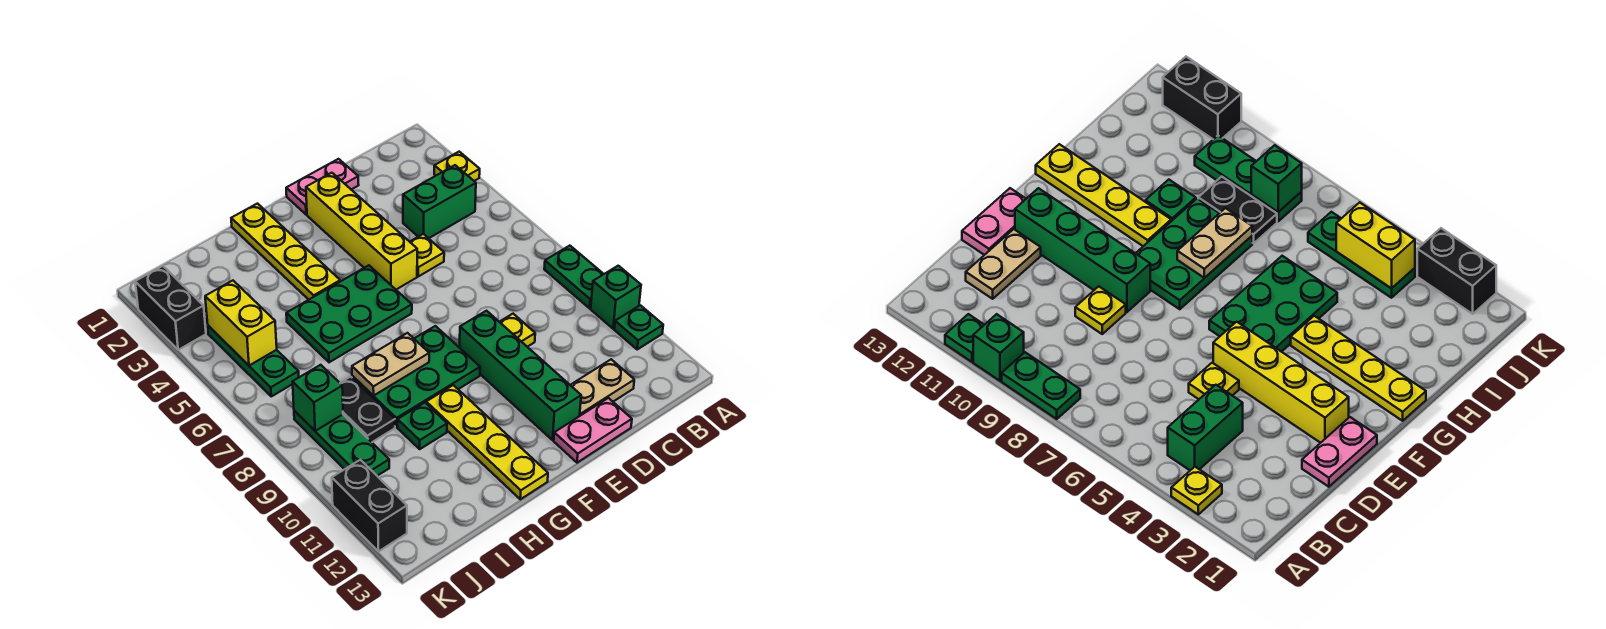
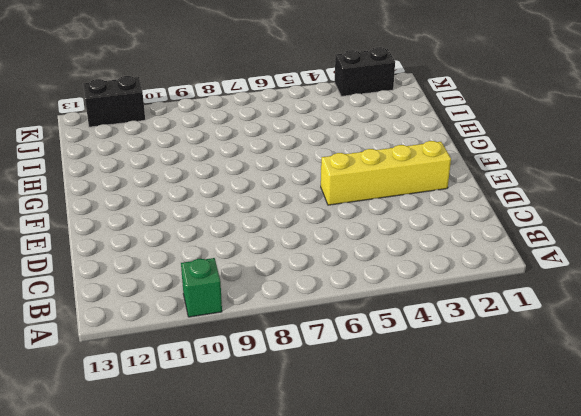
none -> yellow 1x1 plate [434,152,480,181]
none -> green 1x2 plate [544,246,603,308]
none -> green 1x1 plate [614,305,663,349]

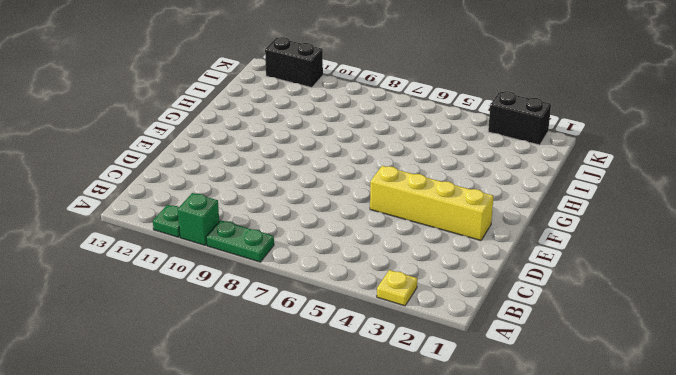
none -> green 1x2 brick [403,165,476,238]
none -> tan 1x2 plate [571,359,634,416]
none -> pink 1x2 plate [286,159,359,215]

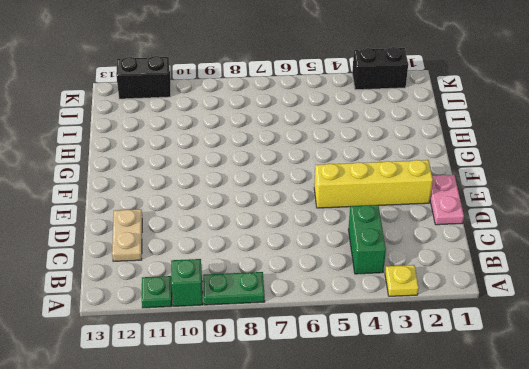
none -> yellow 1x1 plate [410,234,444,276]
none -> yellow 1x1 plate [500,314,535,347]
none -> pink 1x2 plate [554,398,632,463]

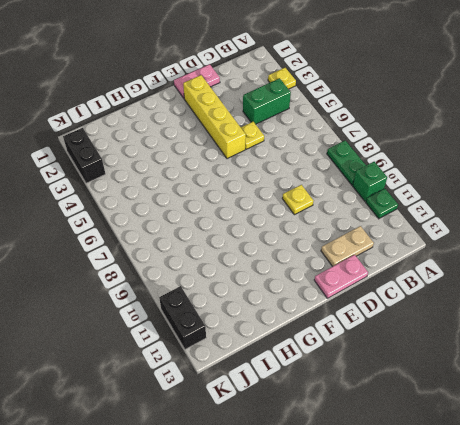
none -> green 1x4 brick [459,311,581,440]
none -> green 2x3 plate [286,265,412,362]
none -> green 2x3 plate [352,326,480,427]

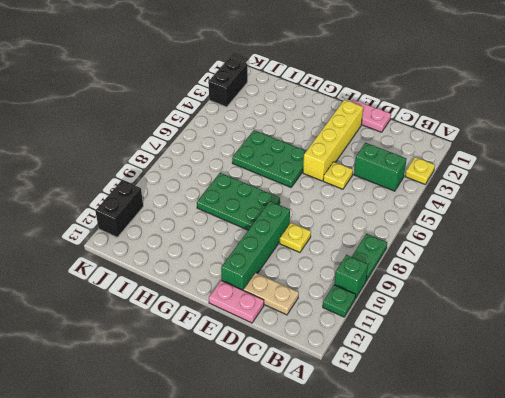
none -> yellow 1x4 plate [231,204,340,300]
none -> yellow 1x4 plate [426,385,548,499]
none -> green 1x1 plate [398,403,447,449]

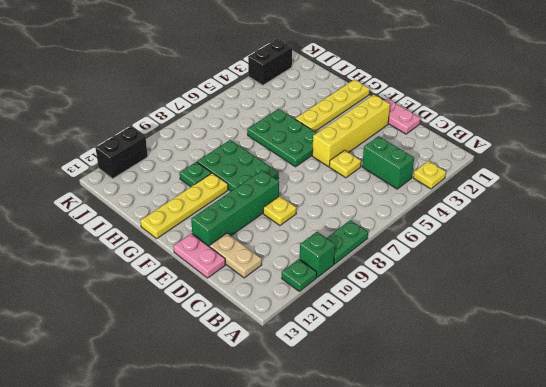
none -> black 1x2 plate [340,377,395,442]
none -> green 1x3 plate [208,326,299,396]
none -> green 1x3 plate [294,411,389,476]

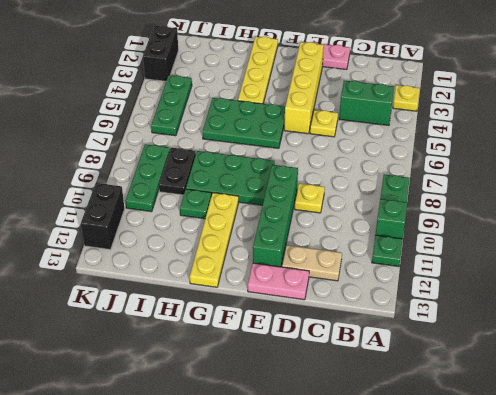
none -> tan 1x2 plate [352,333,429,396]
none -> yellow 1x2 brick [205,281,277,366]
none -> green 1x1 brick [293,365,343,431]

